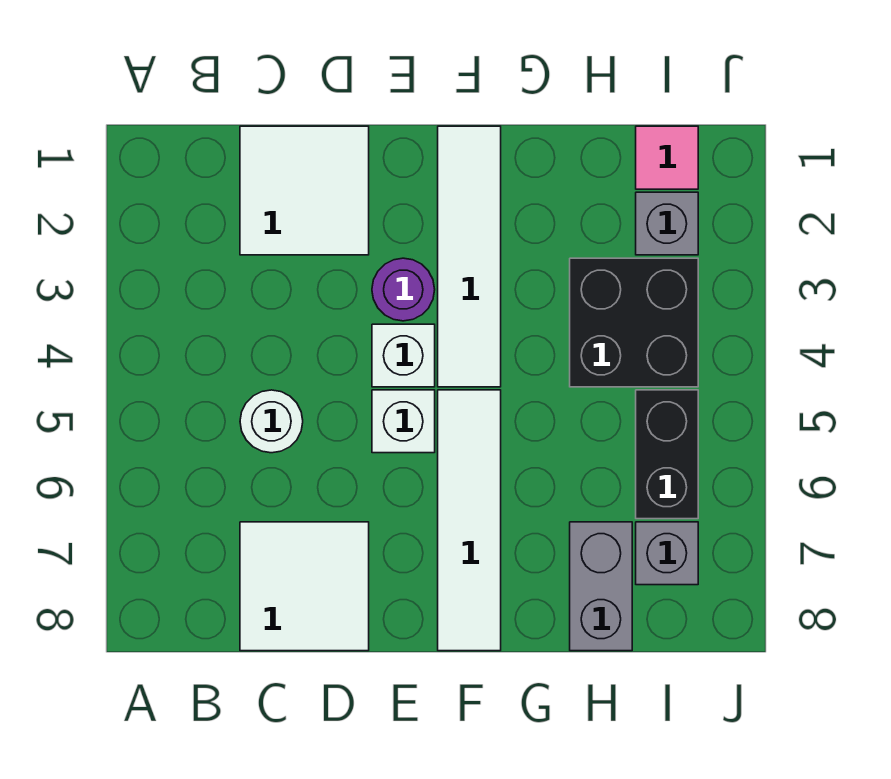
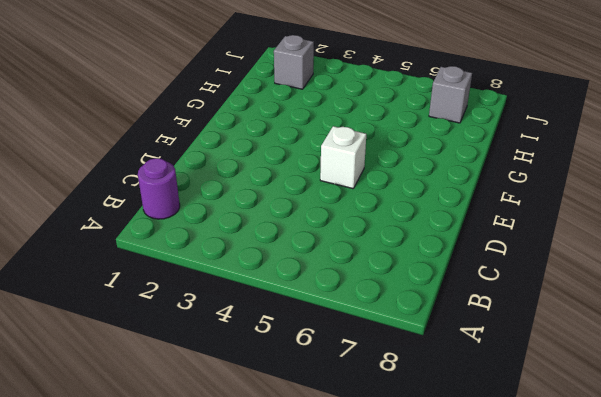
purple 1x1 round brick [138,158,180,219] -> purple 1x1 round brick moved to [372,258,435,321]
none -> white 2x2 tile [240,126,369,255]
none -> white 1x1 round brick [240,390,303,453]
none -> white 2x2 tile [240,522,369,651]

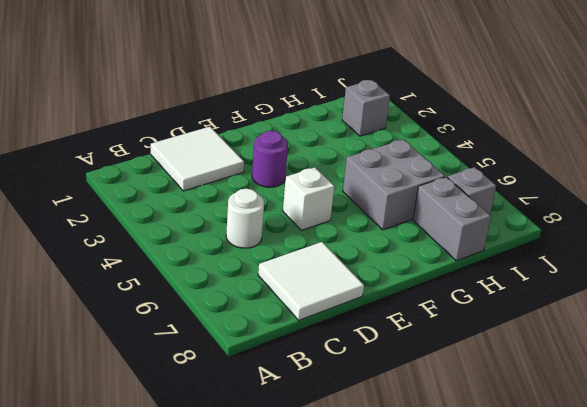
grey 2x2 brick [343,139,445,230] -> none
none -> white 1x1 brick [372,324,435,387]
none -> white 1x4 tile [438,126,501,387]
none -> white 1x4 tile [438,390,501,651]

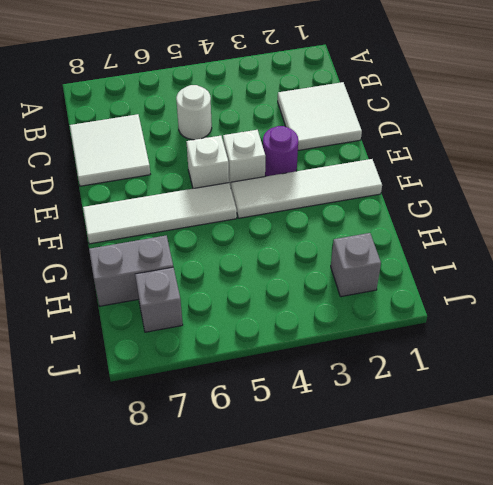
none -> black 2x2 brick [570,258,698,387]
none -> pink 1x1 tile [636,126,698,189]
none -> black 1x2 brick [636,390,698,519]

